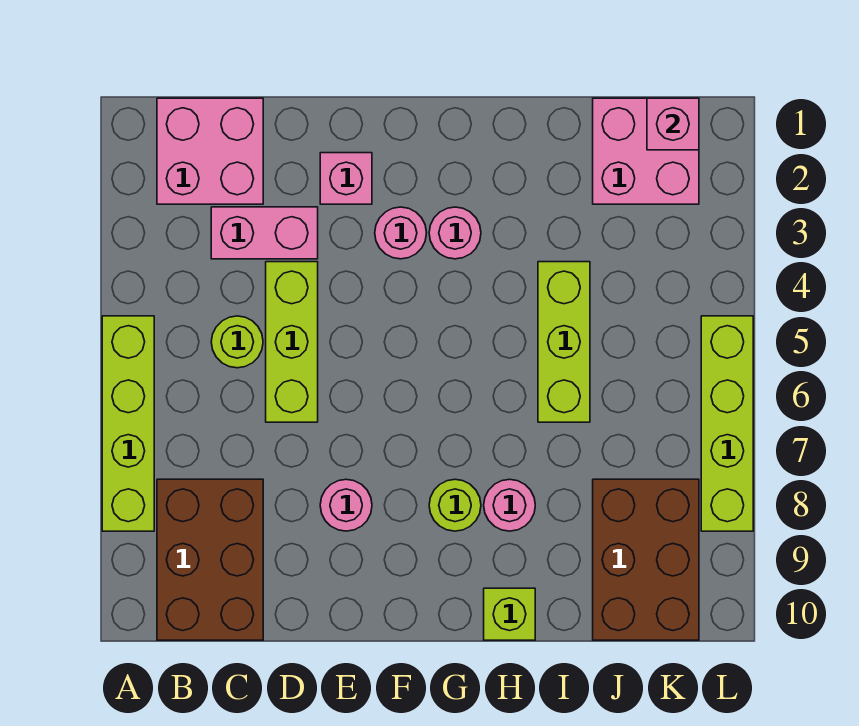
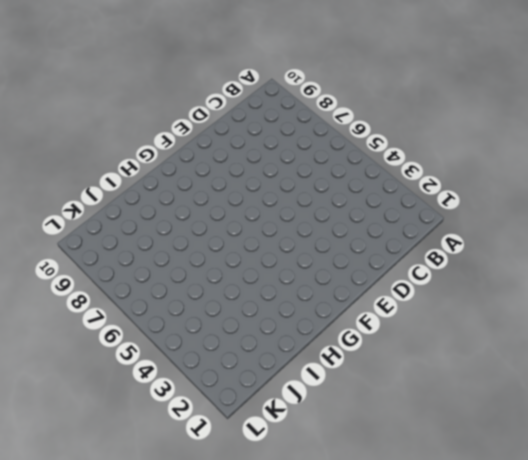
none -> lime 1x4 brick [102,316,154,531]
none -> pink 2x2 brick [157,98,263,204]
none -> brown 2x3 brick [157,479,263,640]

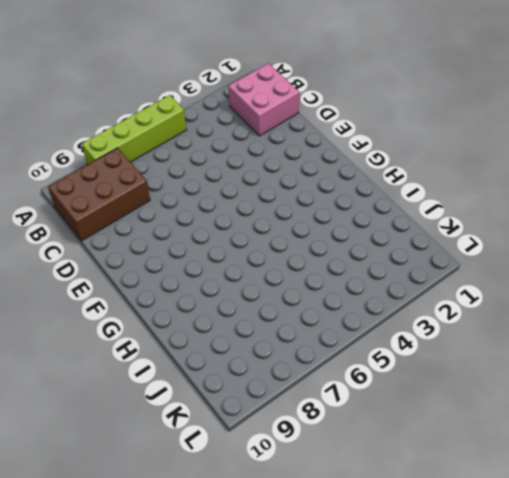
none -> pink 1x2 brick [211,207,318,259]
none -> lime 1x1 round brick [211,316,263,368]
none -> lime 1x3 brick [266,262,318,422]

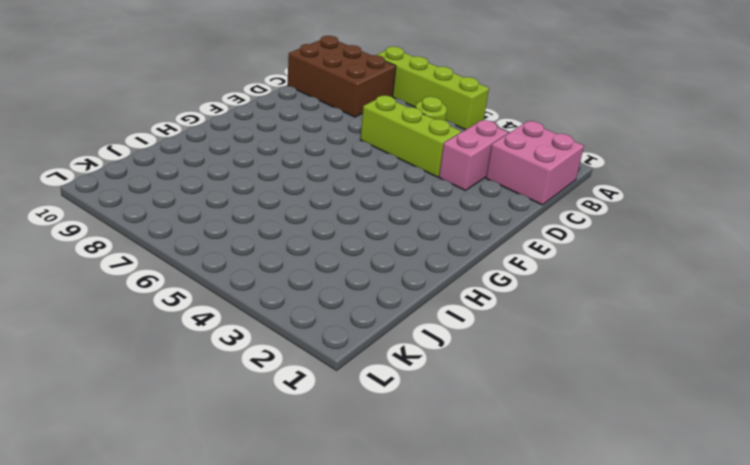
none -> pink 1x1 brick [320,153,372,204]
none -> pink 1x1 round brick [320,479,372,531]
none -> pink 1x1 round brick [375,207,426,259]

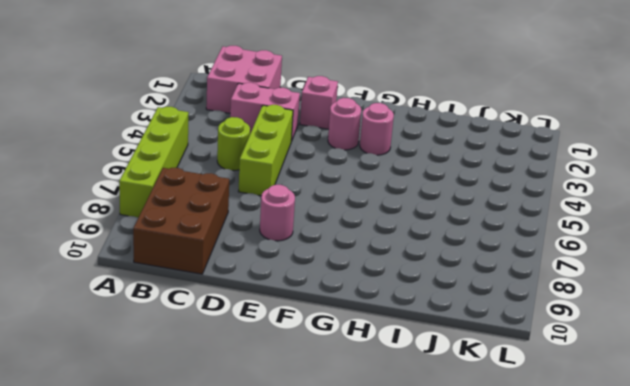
none -> lime 1x1 round brick [429,479,481,531]
none -> pink 1x1 round brick [484,479,535,531]
none -> lime 1x1 brick [484,588,535,640]

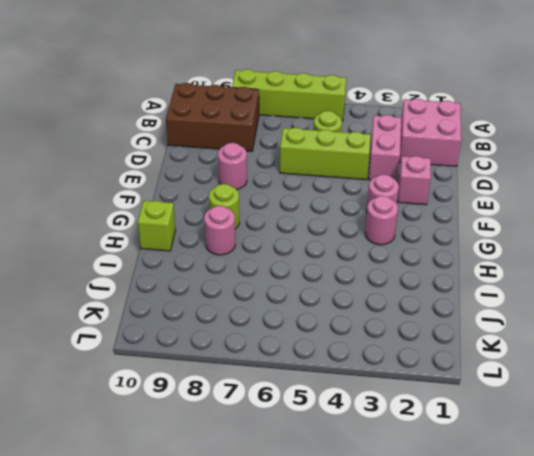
none -> lime 1x3 brick [538,262,590,422]
none -> pink 2x2 brick [593,98,699,204]
none -> brown 2x3 brick [593,479,699,640]

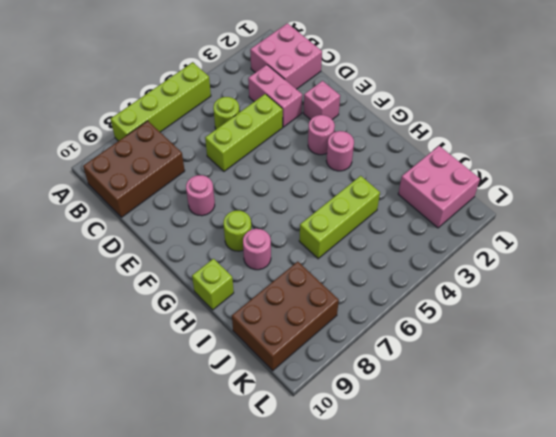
none -> lime 1x4 brick [701,316,753,531]
none -> pink 1x1 brick [647,98,699,150]

